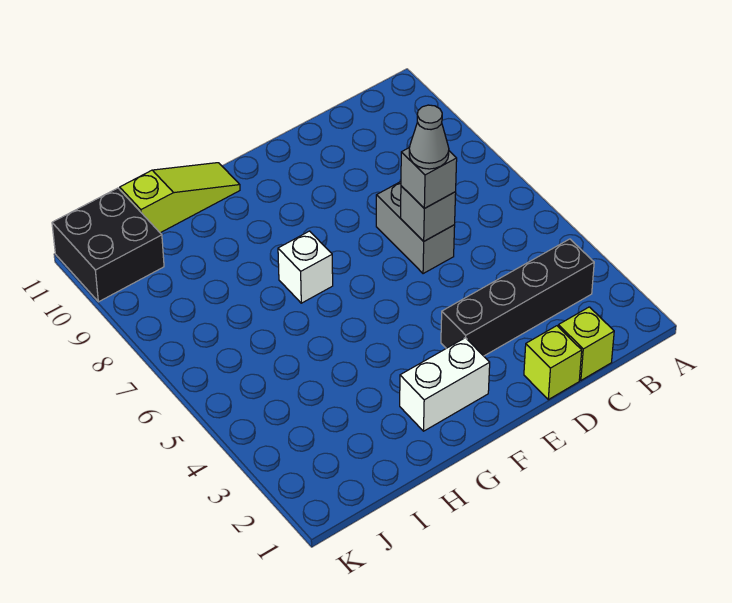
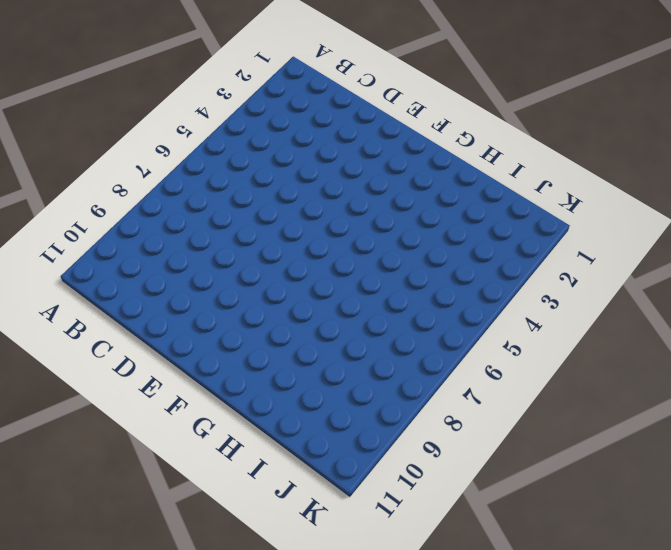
none -> black 1x4 brick [441,239,594,356]
none -> lime 1x1 brick [558,307,614,380]

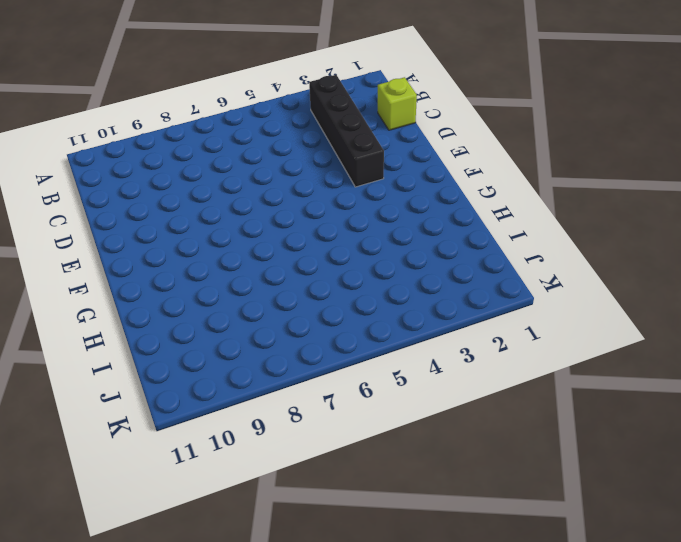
none -> lime 1x1 brick [524,326,582,400]
none -> grey 1x2 brick [376,182,455,274]

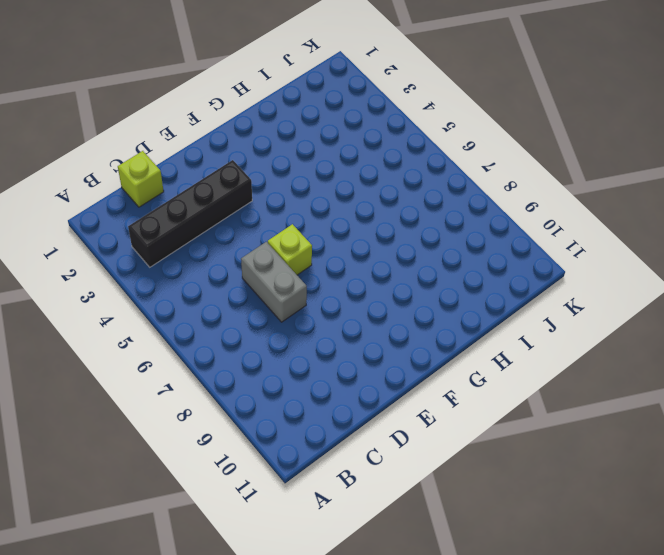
lime 1x1 brick [268,224,312,275] -> lime 1x1 brick moved to [524,326,582,400]
none -> white 1x2 brick [400,338,490,431]
none -> white 1x1 brick [278,231,333,303]

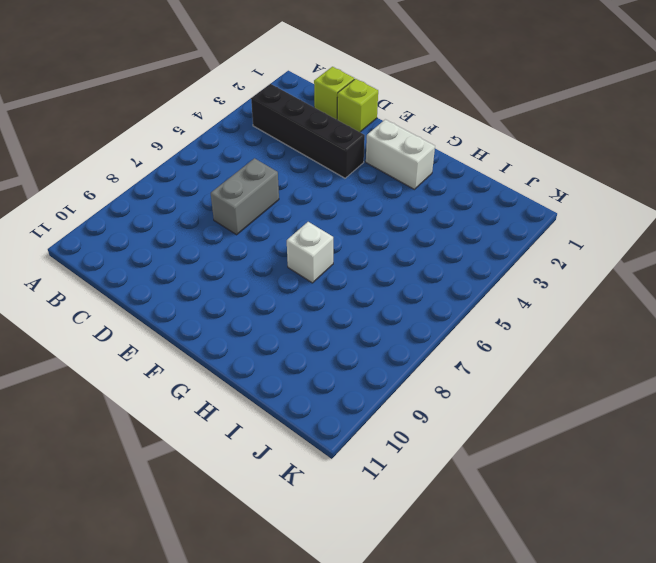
none -> lime 1x3 slope [120,163,240,233]
none -> black 2x2 brick [52,188,164,302]

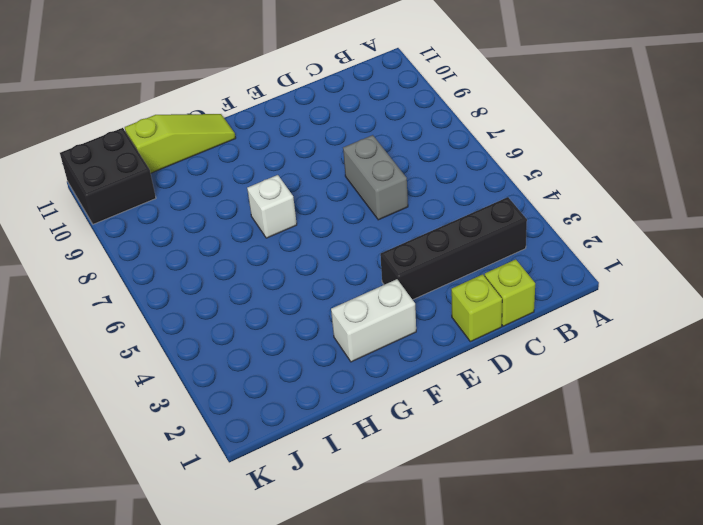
none -> grey 1x1 brick [401,186,456,241]
none -> grey 1x1 brick [401,147,457,208]

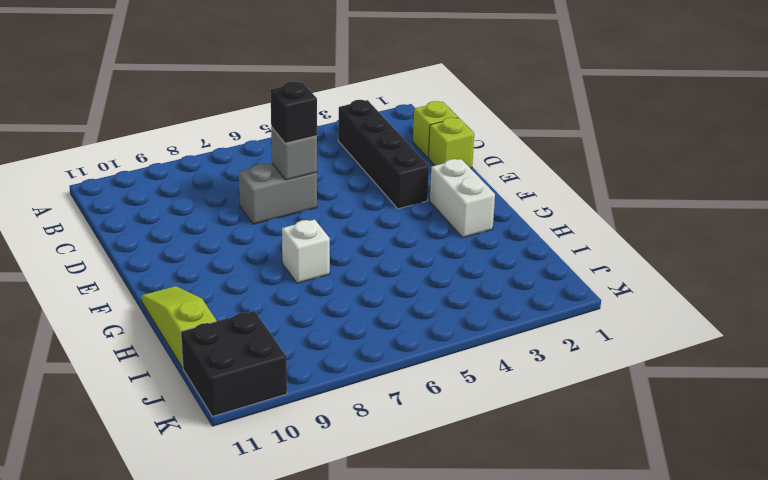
black 1x1 brick [270,81,317,143] -> grey 1x1 brick [401,147,457,208]
none -> grey 1x1 cone [409,105,449,169]

